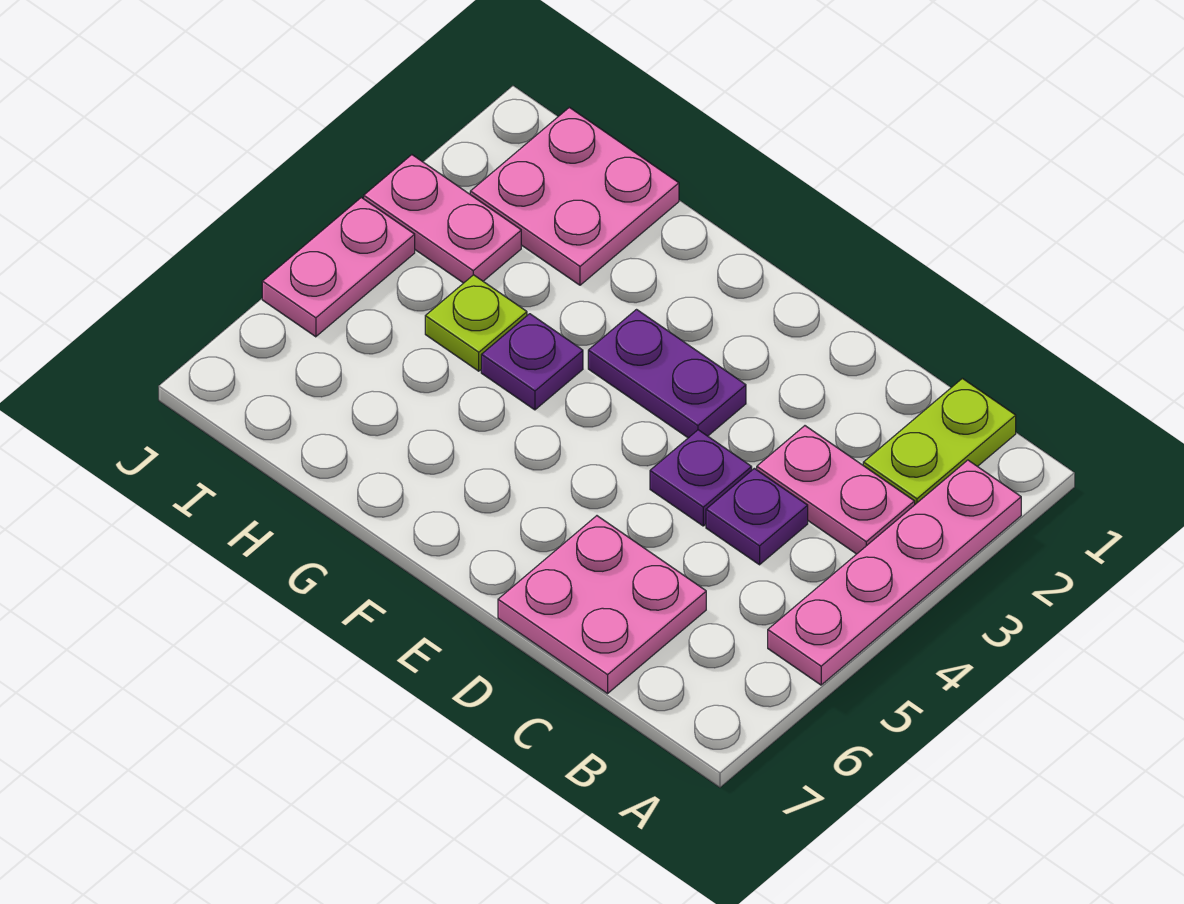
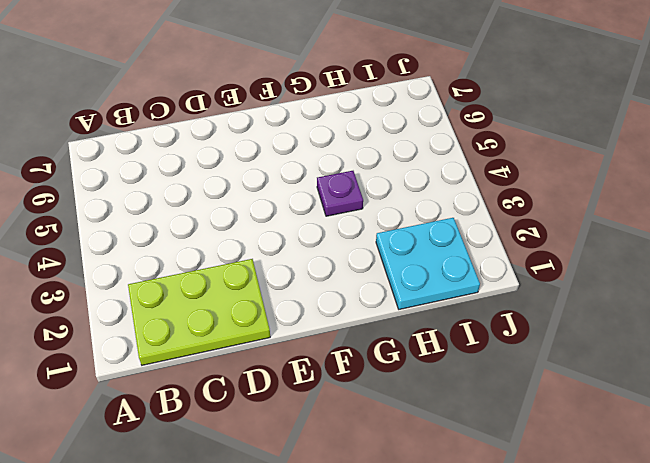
lime 2x3 plate [128,259,270,365] -> lime 1x2 plate [863,378,1016,504]
cyan 2x2 plate [376,218,480,309] -> pink 2x2 plate [470,107,679,285]
none -> pink 1x4 plate [768,460,1021,685]
none -> pink 1x2 plate [757,426,915,554]
none -> purple 1x1 plate [706,468,808,565]

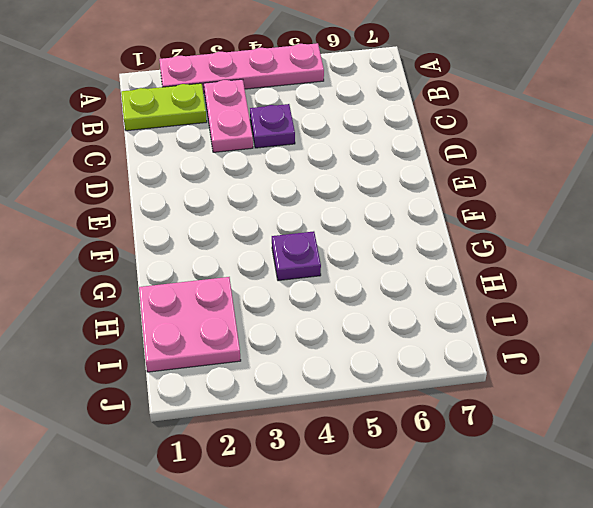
none -> pink 2x2 plate [498,516,706,693]
none -> purple 1x1 plate [650,430,752,526]
none -> purple 1x2 plate [588,310,746,438]

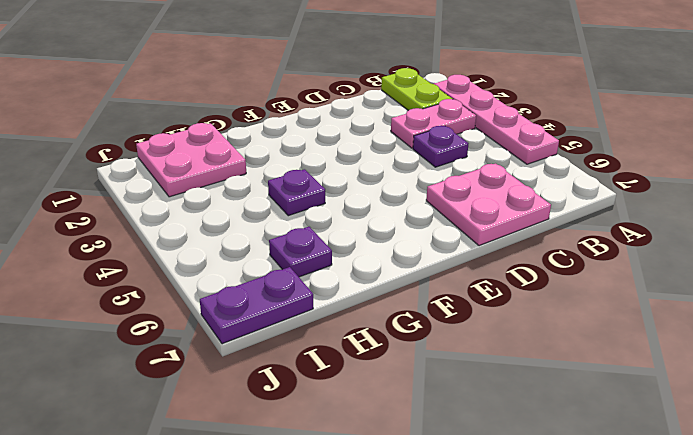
purple 1x1 plate [269,227,332,277] -> purple 1x1 plate moved to [650,430,752,526]
purple 1x2 plate [200,267,313,344] -> purple 1x2 plate moved to [588,310,746,438]
none -> lime 1x1 plate [425,275,527,371]
none -> pink 1x2 plate [364,155,521,283]
none -> pink 1x2 plate [262,198,415,337]

